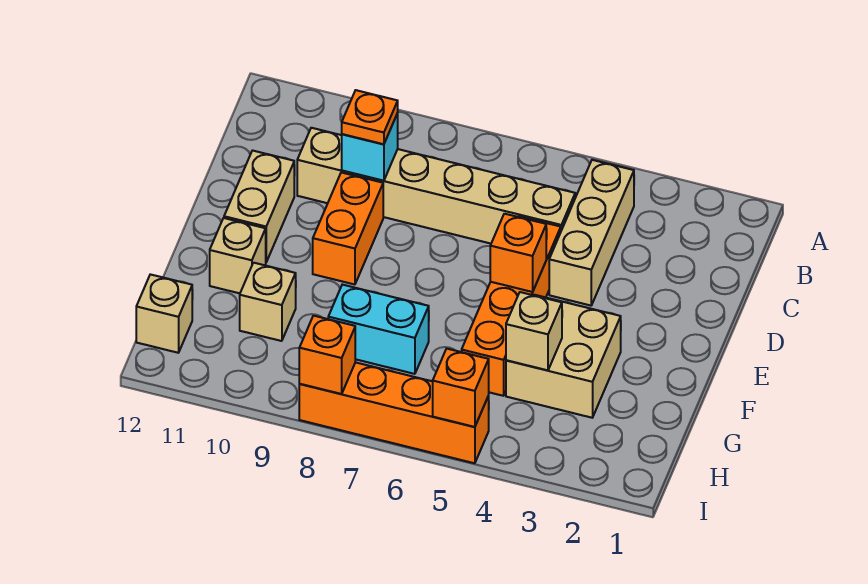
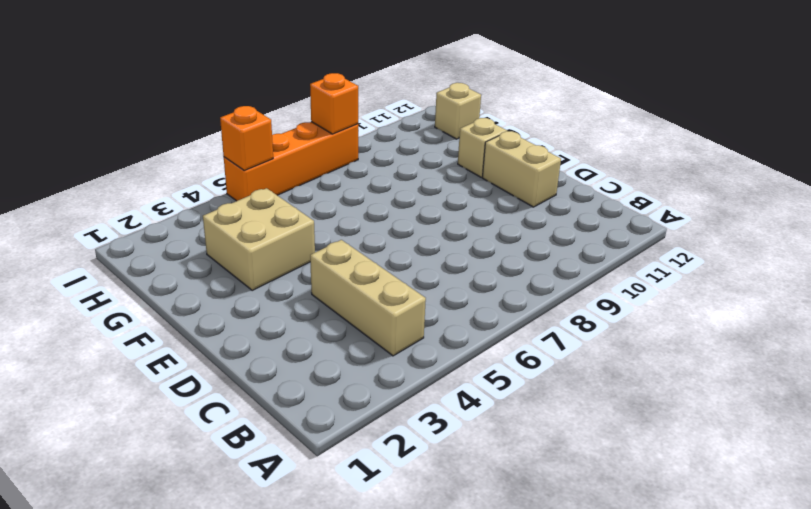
none -> tan 1x6 brick [297,128,575,244]
none -> orange 1x4 brick [462,216,561,396]
none -> orange 1x2 brick [313,172,383,285]

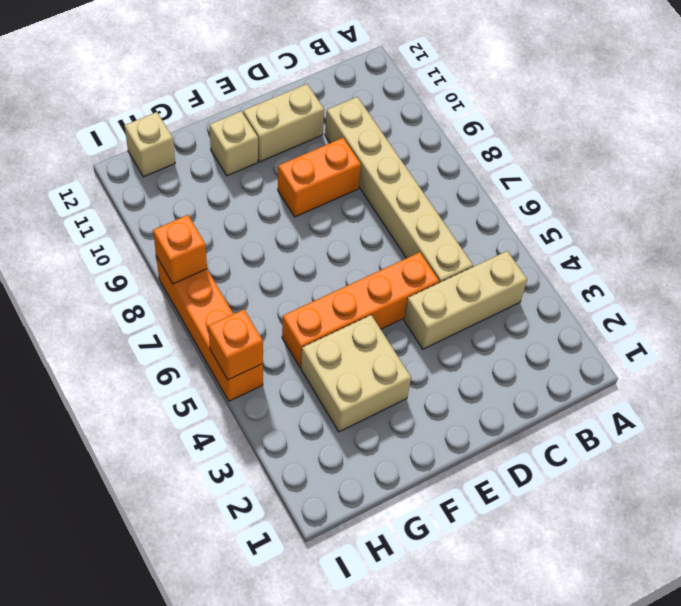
none -> cyan 1x2 brick [328,285,429,374]
none -> tan 1x1 brick [240,263,296,341]
none -> cyan 1x1 brick [342,113,398,181]

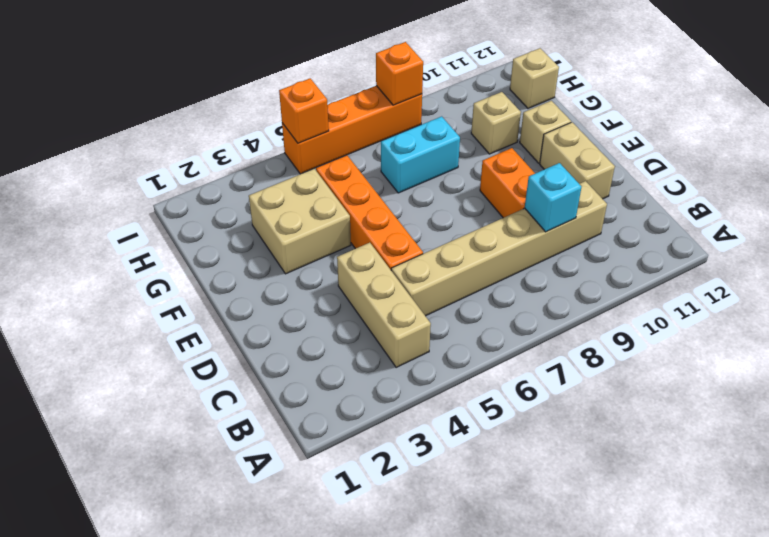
none -> orange 1x1 brick [490,214,546,292]
none -> tan 1x1 brick [506,292,562,370]
none -> orange 1x1 plate [342,90,398,144]

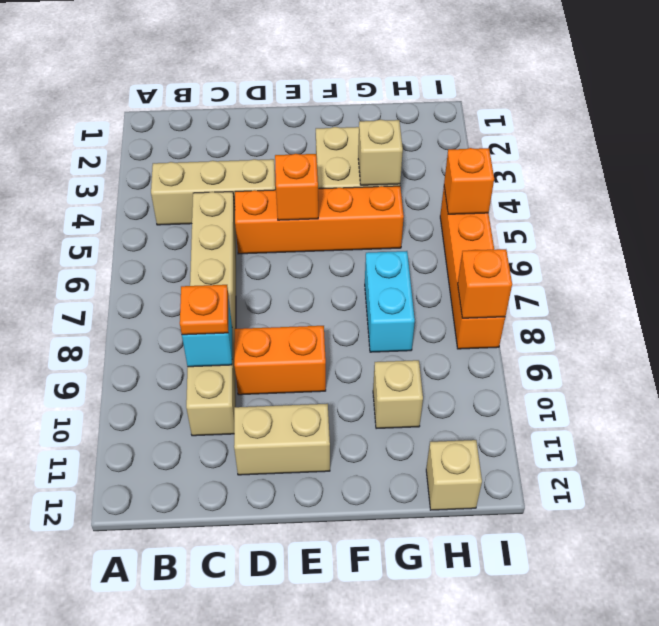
none -> tan 1x1 brick [210,218,266,293]

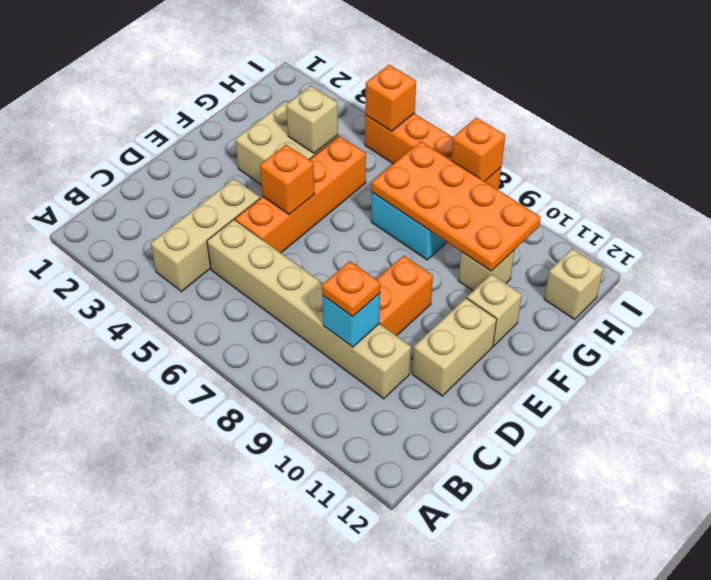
orange 2x4 plate [372,141,541,271] -> none

